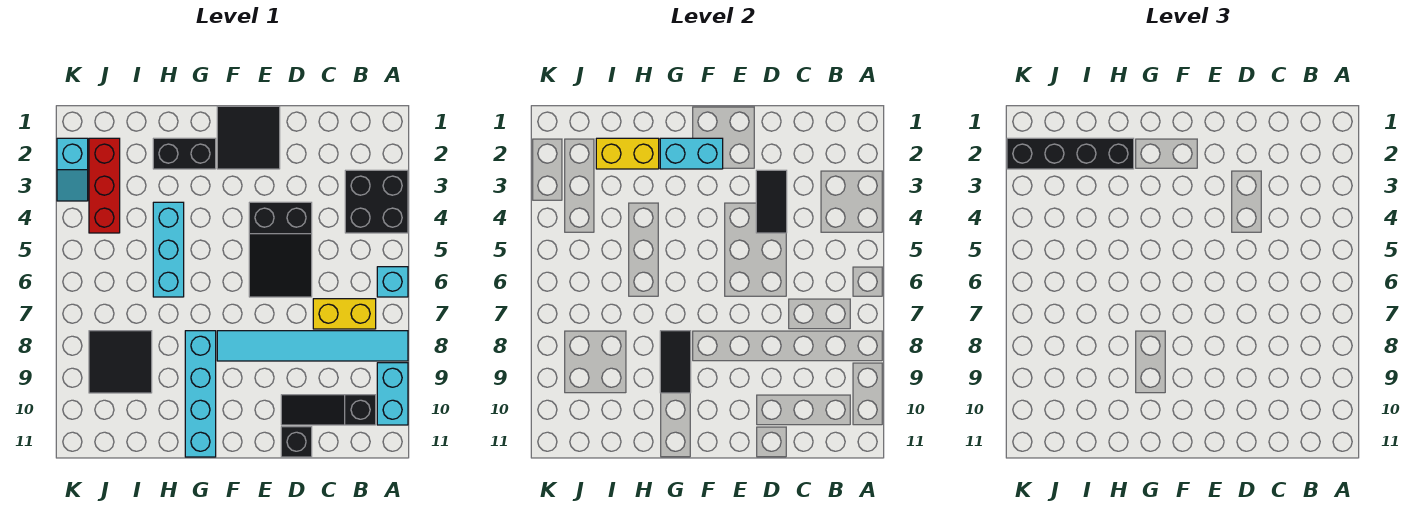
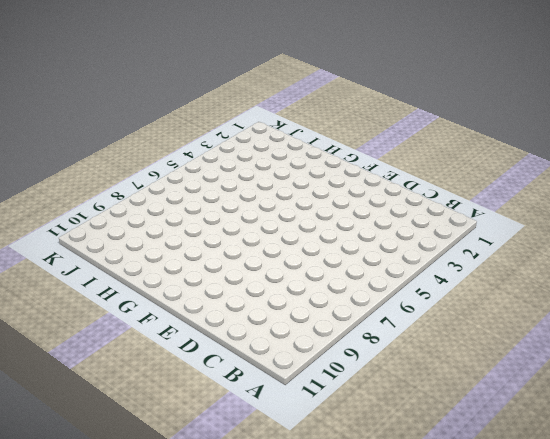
none -> black 2x2 brick [345,170,408,233]
none -> cyan 1x1 brick [377,267,408,297]
none -> cyan 1x6 tile [217,331,408,361]

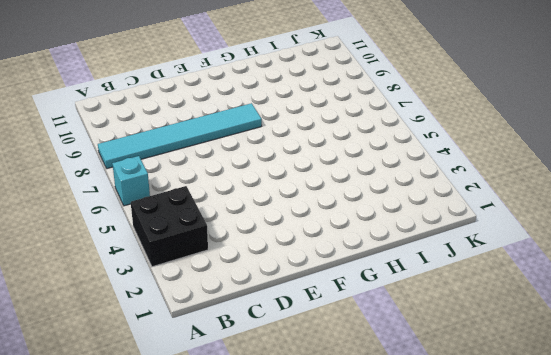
none -> cyan 1x2 brick [377,363,408,425]
none -> yellow 1x2 brick [313,299,376,329]
none -> black 1x3 slope [281,395,376,425]

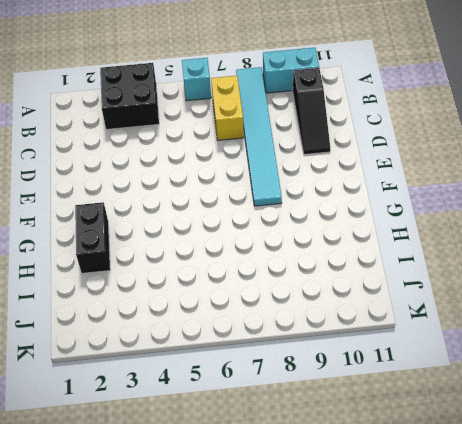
none -> black 2x3 slope [249,202,312,297]
none -> black 1x1 brick [281,427,312,457]
none -> black 2x2 tile [217,106,280,169]

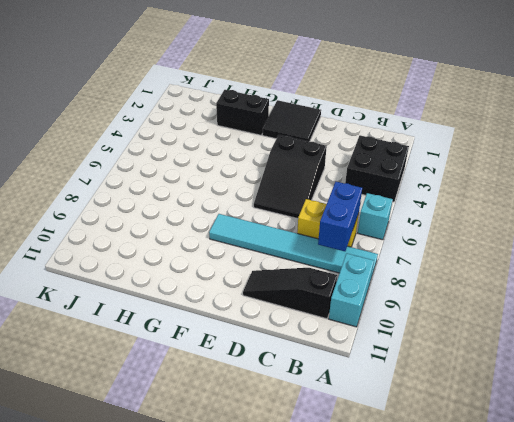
blue 1x2 brick [318,182,362,251] -> none
none -> black 1x1 brick [281,427,312,457]
none -> cyan 1x4 brick [185,331,216,457]
none -> cyan 1x3 brick [153,202,184,297]

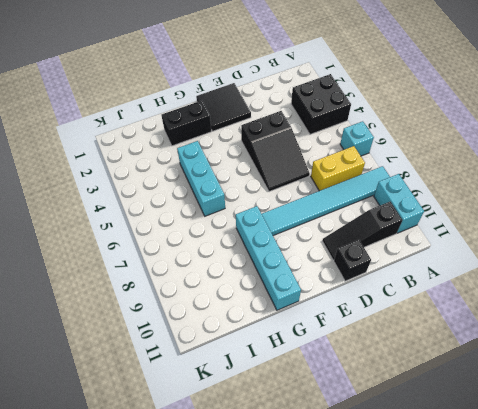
none -> black 2x2 tile [89,331,152,393]
none -> red 1x3 brick [89,138,120,233]
none -> cyan 1x2 slope [57,138,88,201]

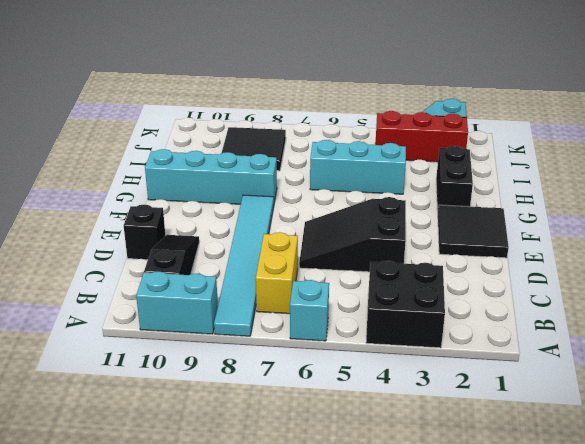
none -> black 1x2 tile [756,170,787,233]
none -> cyan 1x2 brick [660,138,723,169]
none -> black 1x2 tile [660,331,691,393]

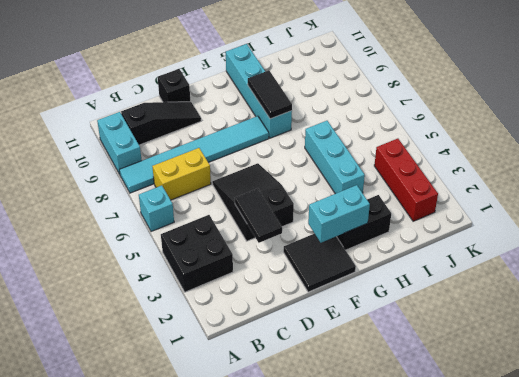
none -> black 2x2 tile [89,331,152,393]
none -> cyan 1x2 slope [57,138,88,201]
none -> yellow 1x2 brick [596,138,659,169]

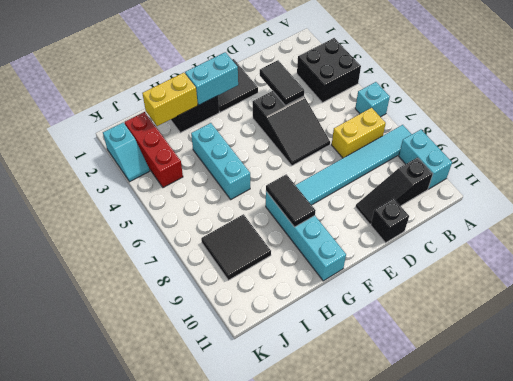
none -> black 1x4 brick [1007,138,1134,169]

